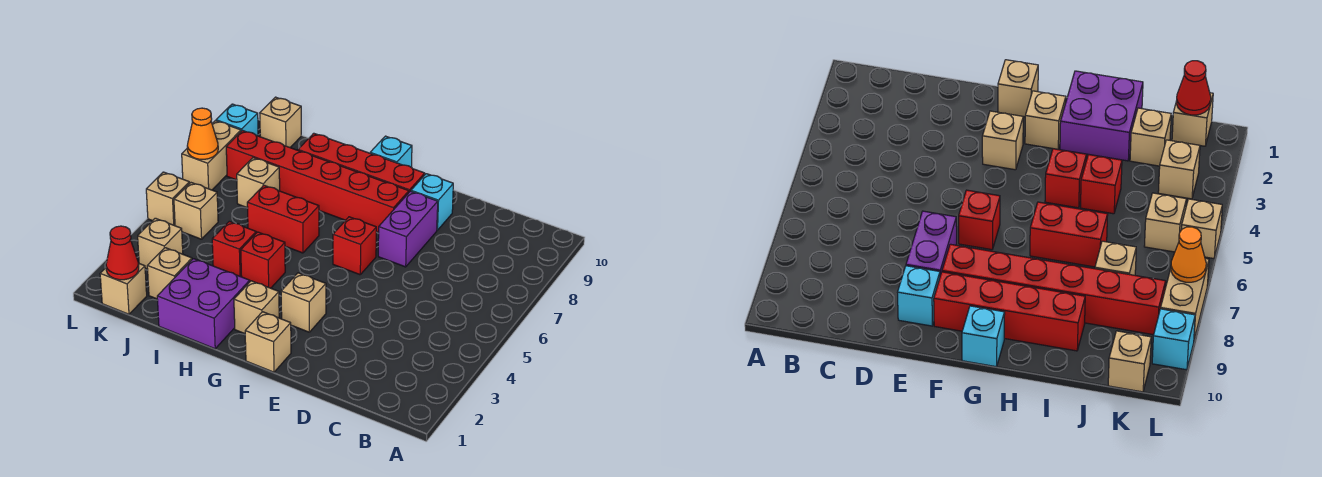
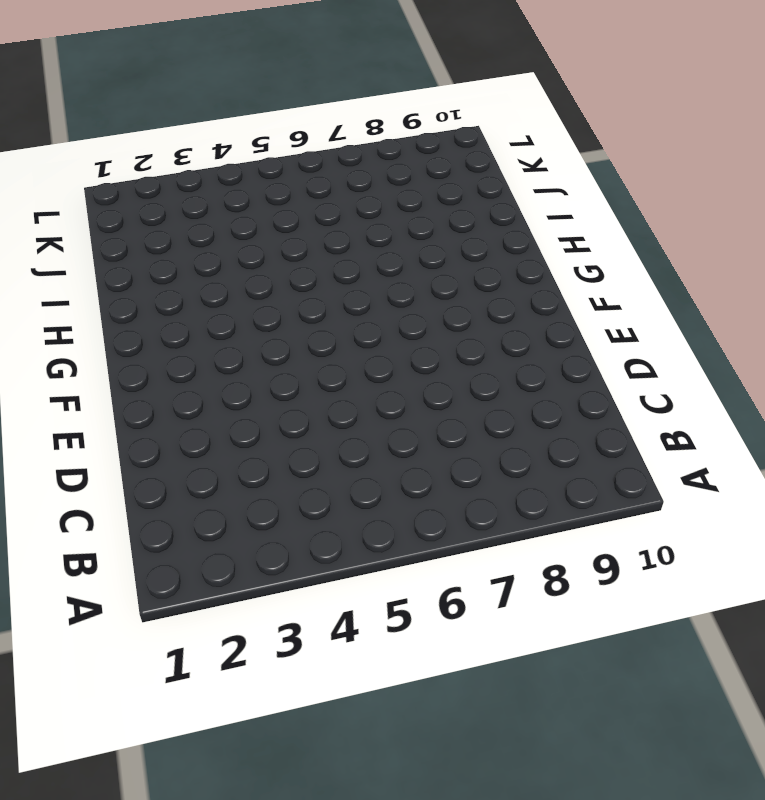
none -> purple 1x2 brick [378,191,438,267]
none -> cyan 1x1 brick [411,174,453,230]
none -> tan 1x1 brick [245,312,291,372]

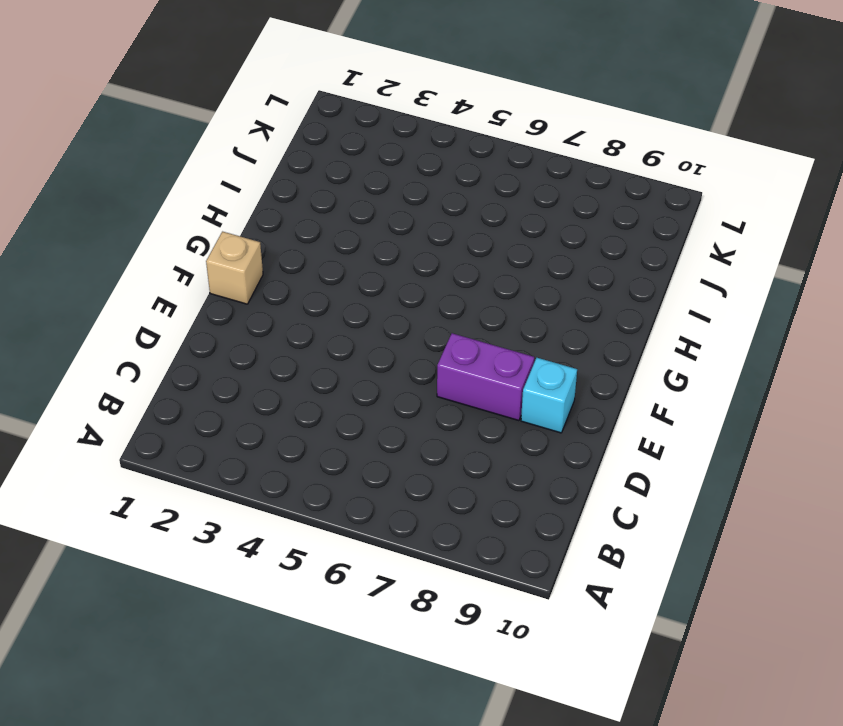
none -> tan 1x1 brick [281,273,326,332]
none -> red 1x1 brick [333,217,376,275]
none -> red 1x6 brick [226,131,409,233]

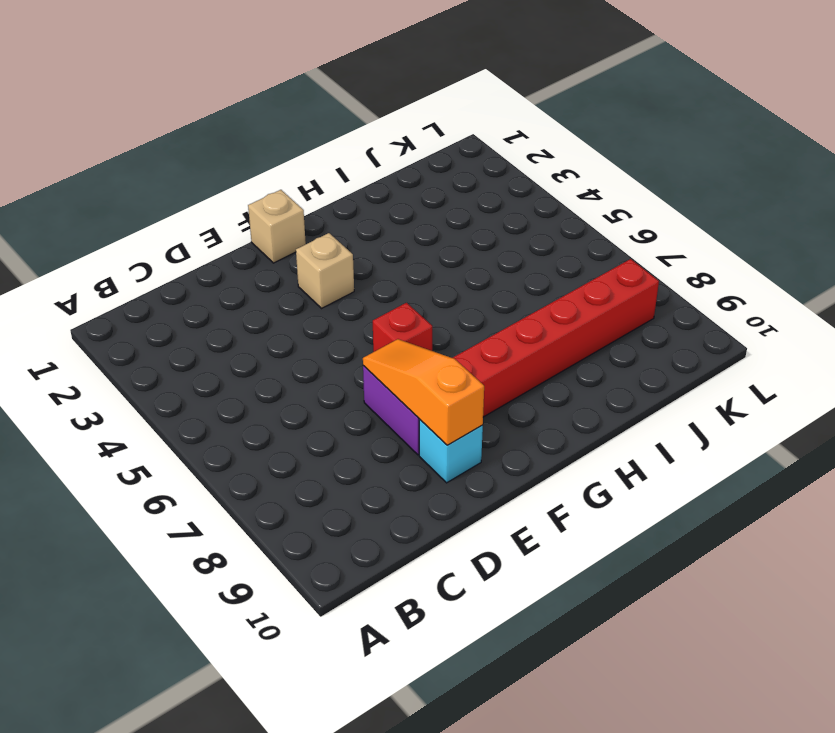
orange 1x3 slope [363,339,484,445] -> none
none -> red 1x4 brick [298,133,425,192]
none -> tan 1x1 brick [234,281,279,334]
none -> cyan 1x1 brick [370,136,412,167]

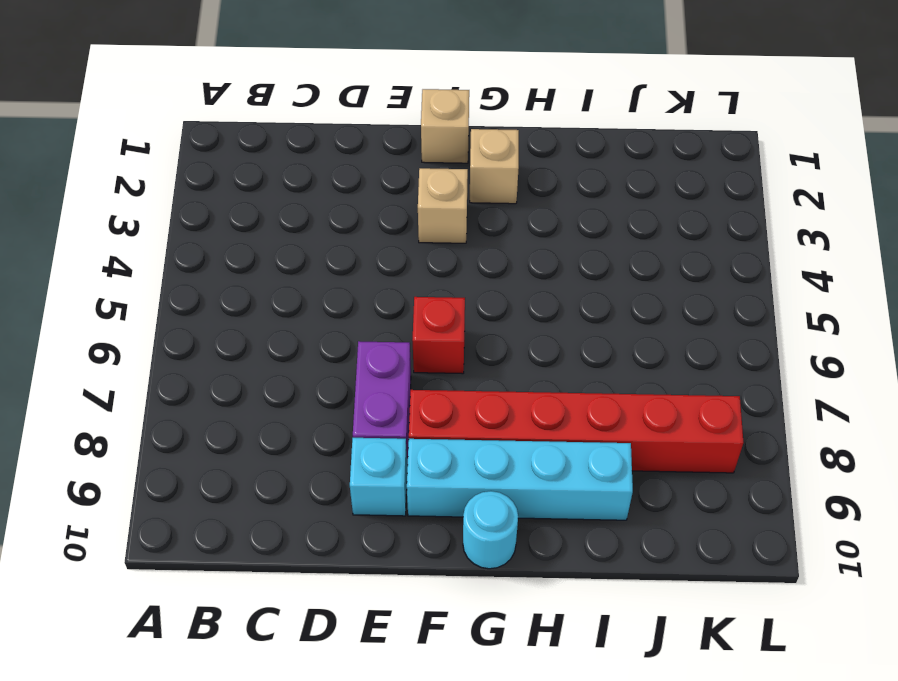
cyan 1x4 brick [407,439,633,520] -> red 1x4 brick [298,133,425,192]
cyan 1x1 round brick [463,491,518,569] -> cyan 1x1 brick [370,136,412,167]
none -> purple 2x2 brick [157,259,250,349]
none -> red 1x1 brick [241,232,285,288]
none -> red 1x2 brick [247,185,319,253]

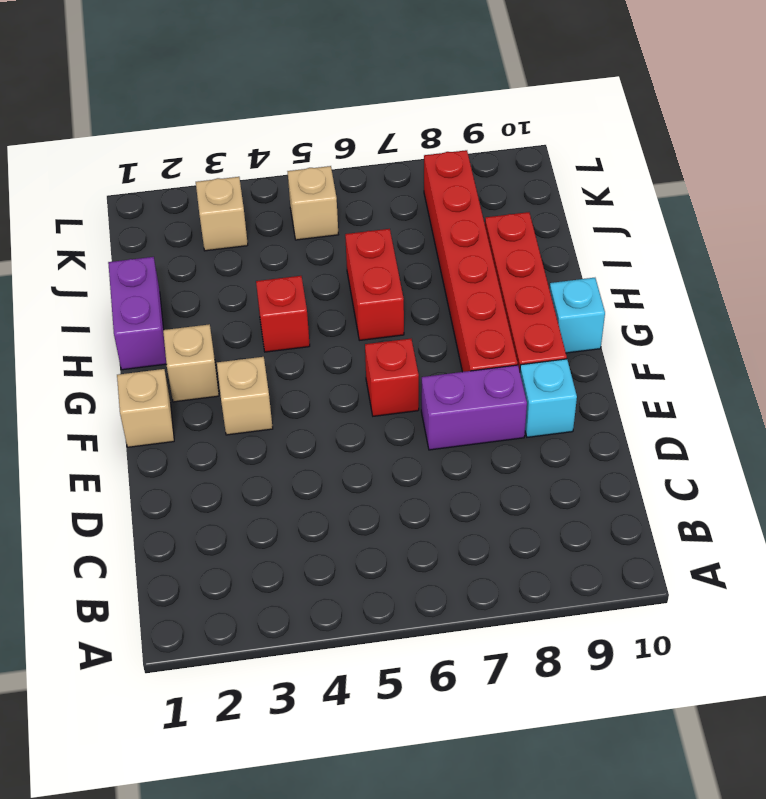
purple 1x2 brick [108,257,166,370] -> purple 2x2 brick [157,259,250,349]
none -> red 1x1 brick [212,221,256,277]
none -> tan 1x1 brick [147,248,192,299]
none -> tan 1x1 brick [237,158,280,208]

